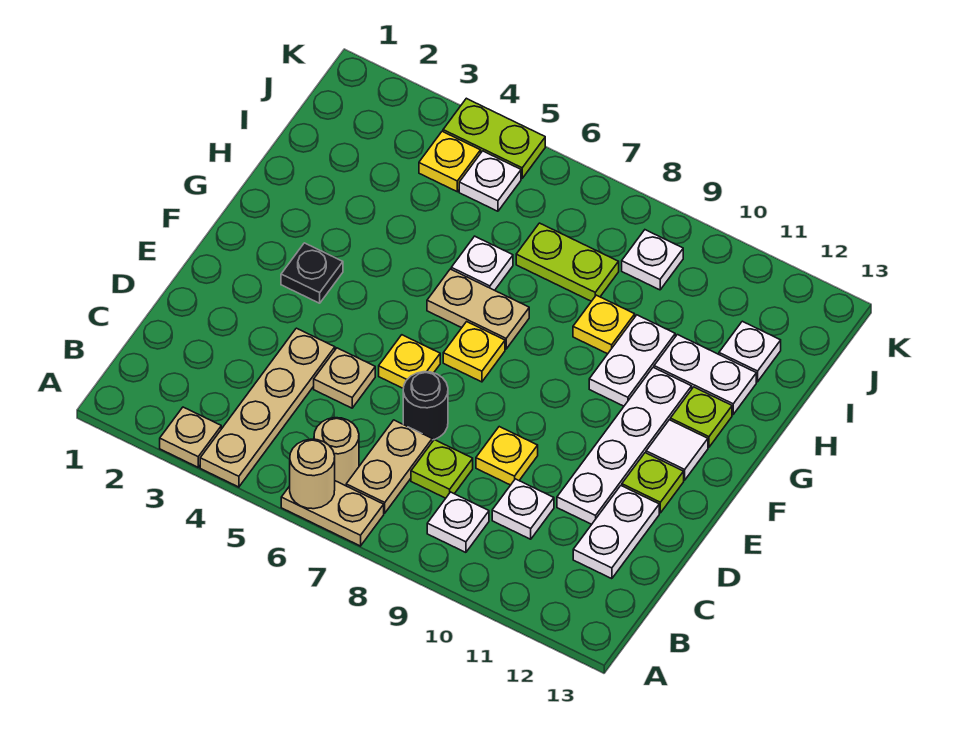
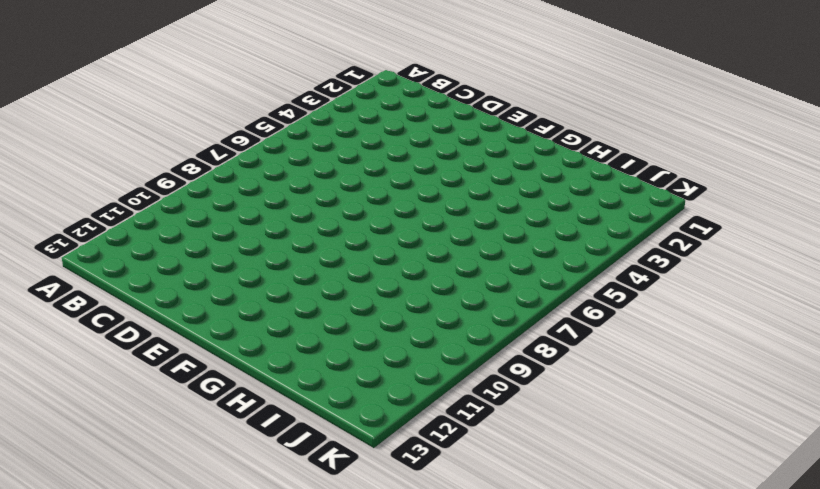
none -> tan 1x1 plate [160,407,221,467]
none -> tan 1x4 plate [200,328,335,487]
none -> tan 1x2 plate [281,481,384,546]
none -> tan 1x1 round brick [314,418,359,486]

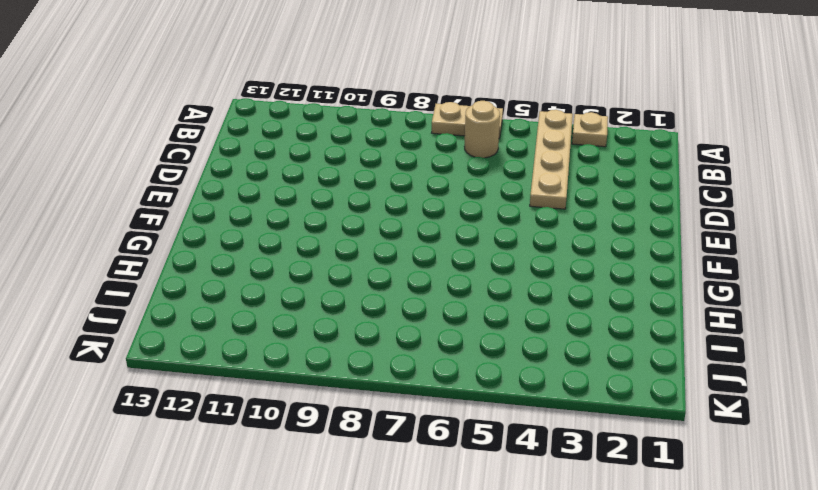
none -> tan 1x2 plate [346,420,432,513]
none -> white 1x1 plate [427,492,489,552]
none -> lime 1x1 plate [411,440,473,498]
none -> white 1x1 plate [492,479,554,539]

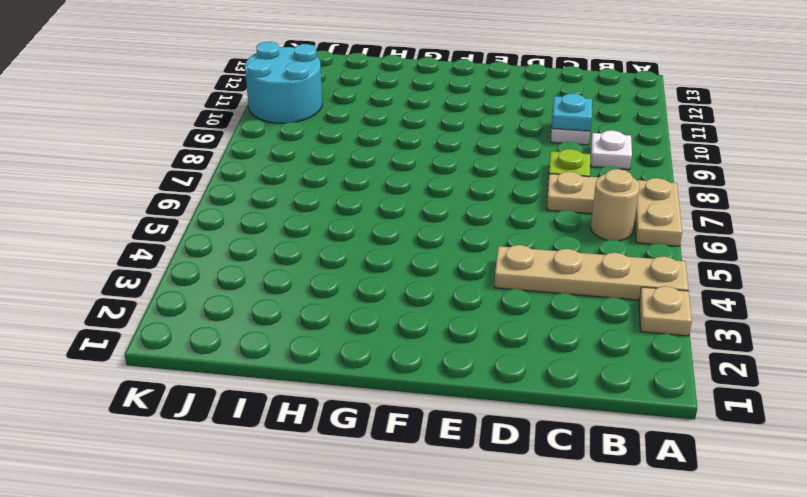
cyan 1x1 plate [552,94,592,131] -> none
cyan 2x2 round brick [245,42,322,123] -> none
none -> white 1x2 plate [573,486,659,579]
none -> tan 1x1 plate [314,348,375,408]
none -> black 1x1 round brick [403,372,448,440]
none -> yellow 1x1 plate [476,427,538,485]

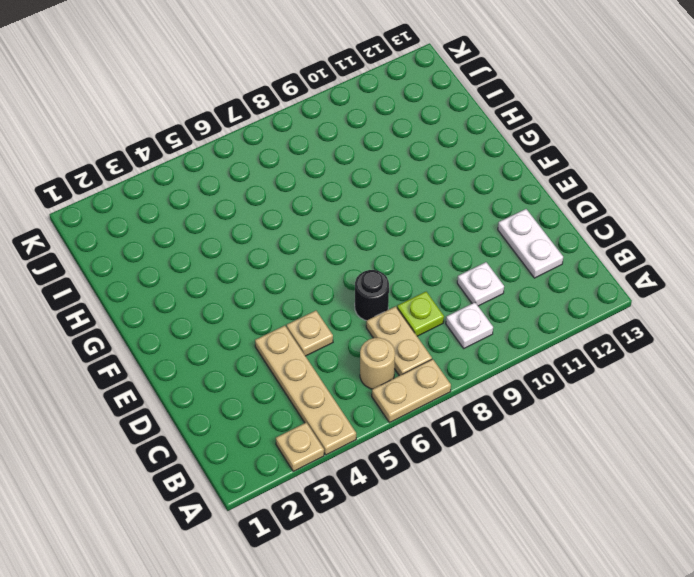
none -> yellow 1x1 plate [476,427,538,485]
none -> white 1x4 plate [557,367,692,524]
none -> yellow 1x1 plate [379,335,440,388]
none -> lime 1x1 plate [622,453,684,513]

